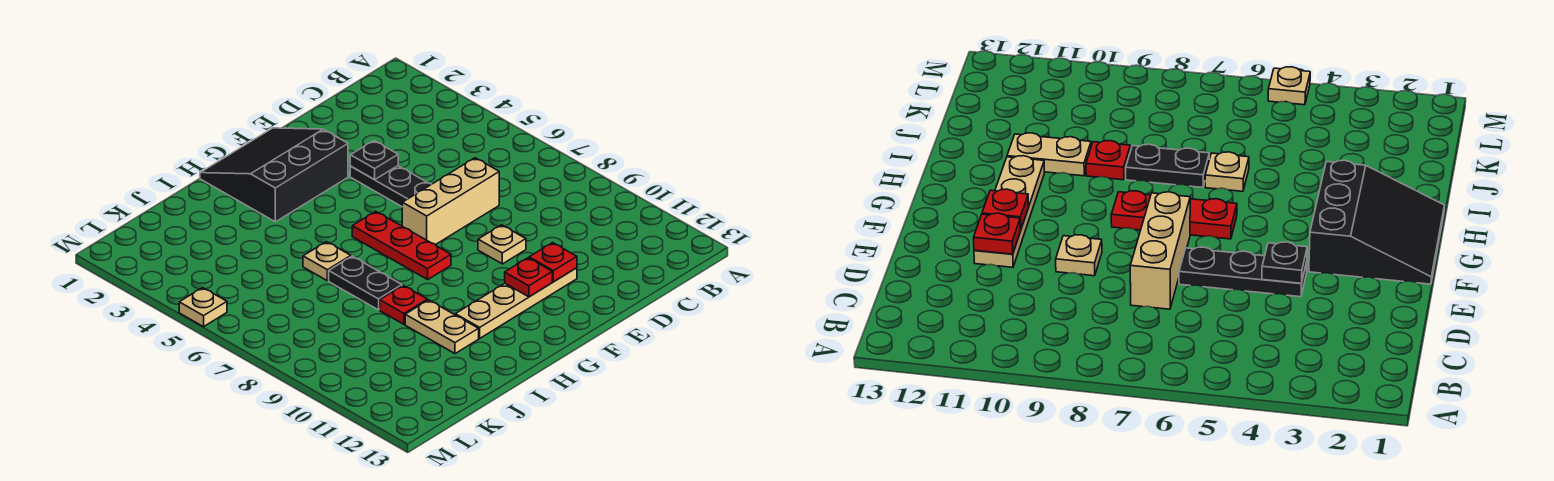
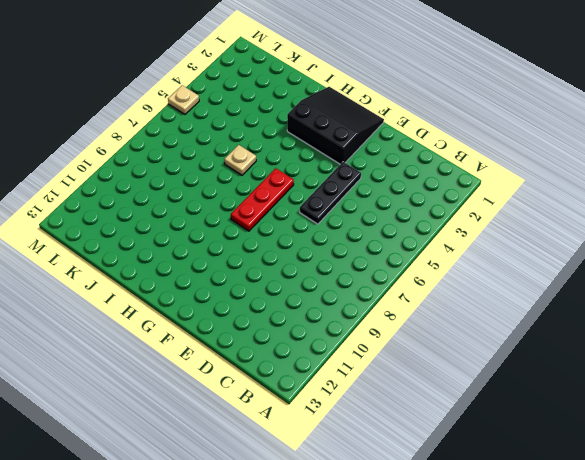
none -> tan 1x3 brick [402,158,499,245]
none -> tan 1x1 plate [478,225,526,264]
none -> tan 1x4 plate [455,268,577,338]

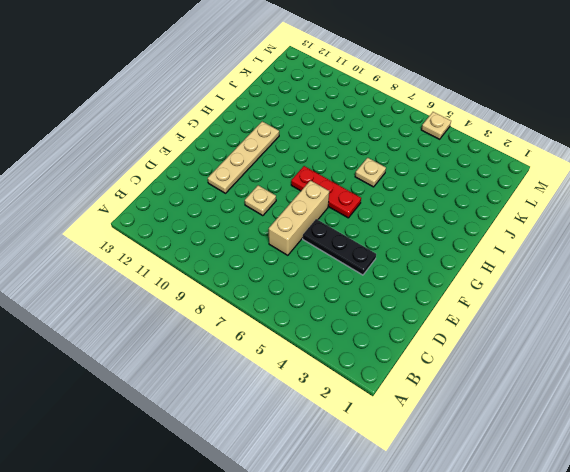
none -> black 3x3 slope [200,128,348,222]
none -> black 1x2 plate [329,256,402,310]
none -> red 1x1 plate [380,285,427,324]

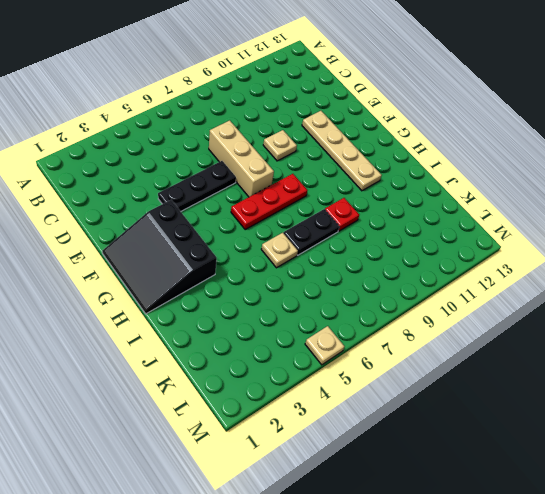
none -> tan 1x2 plate [405,300,479,354]
none -> black 1x1 plate [350,141,398,180]
none -> red 1x1 plate [529,243,577,282]

